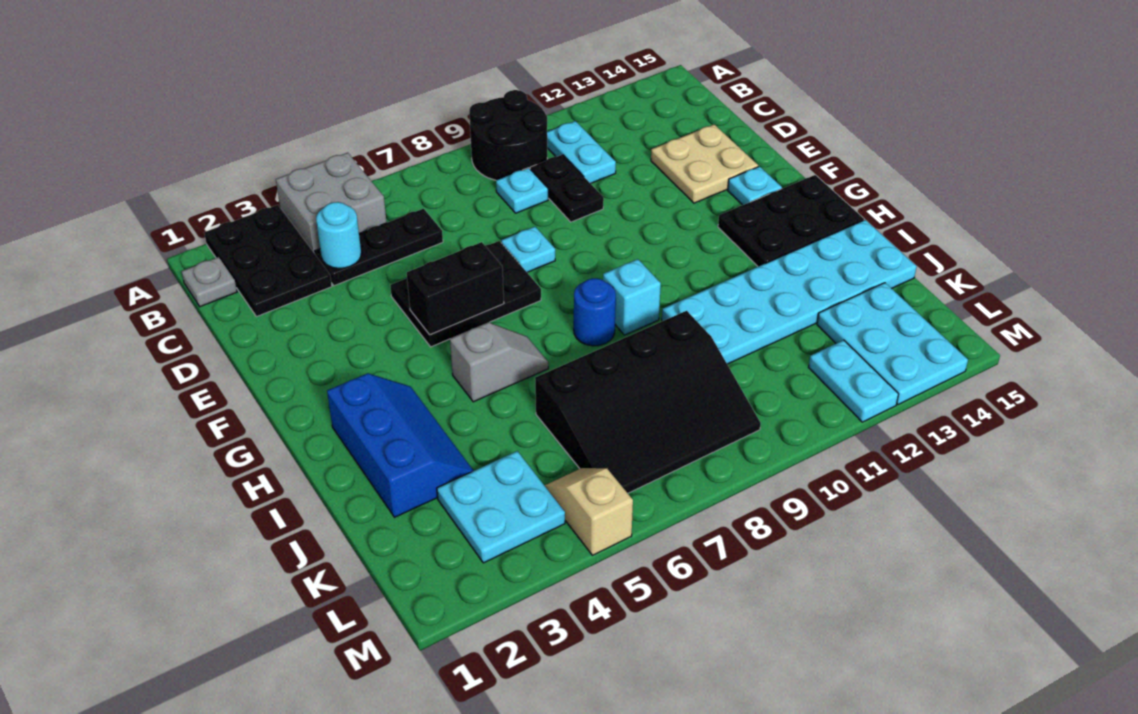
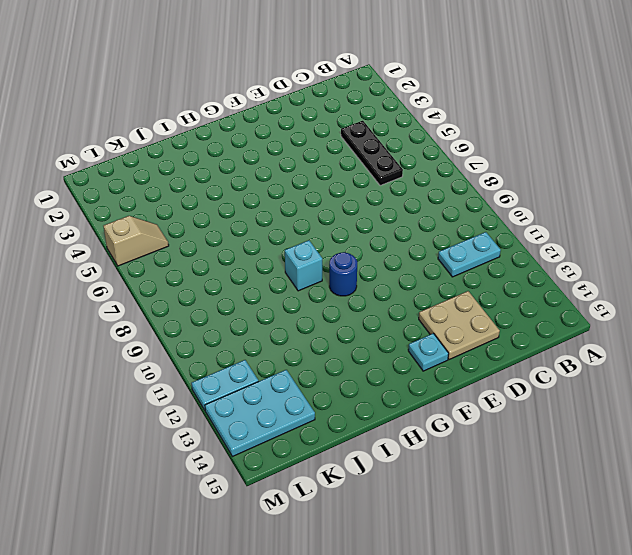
blue 1x1 round brick [329,252,357,296] -> blue 1x1 round brick moved to [574,278,616,346]
none -> black 2x3 plate [204,205,332,317]
none -> grey 2x2 brick [276,153,387,254]
none -> black 2x2 round brick [469,90,547,180]

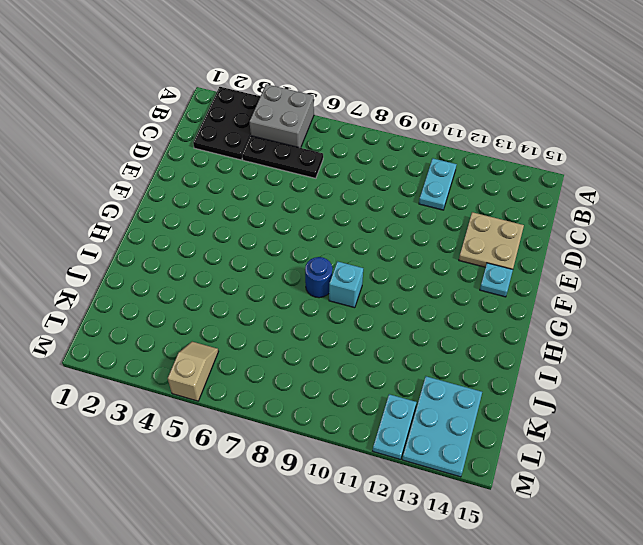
none -> black 2x2 round brick [469,90,547,180]
none -> grey 1x1 plate [181,257,237,307]
none -> cyan 1x1 plate [496,168,548,213]

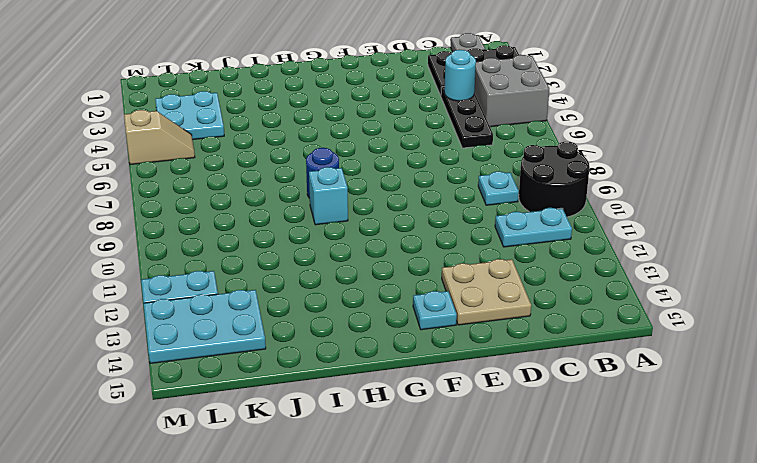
none -> black 1x2 plate [530,155,604,222]
none -> black 2x3 plate [390,241,541,347]
none -> cyan 1x1 plate [501,227,555,272]

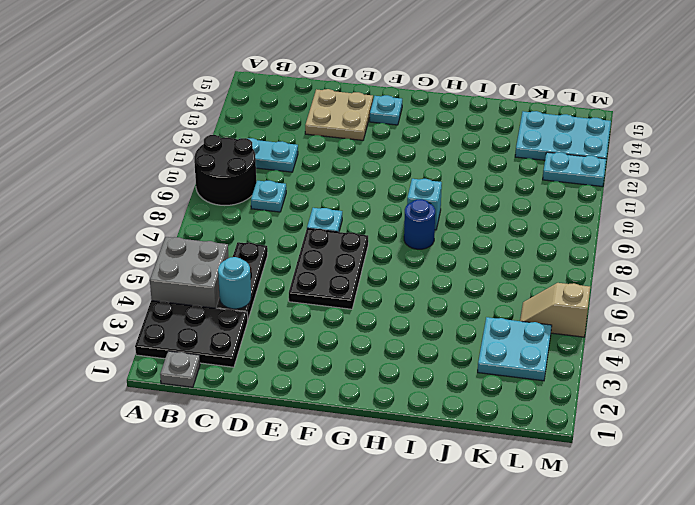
none -> black 1x2 plate [530,155,604,222]
none -> black 2x3 plate [718,175,864,267]
none -> blue 2x3 slope [327,373,474,517]

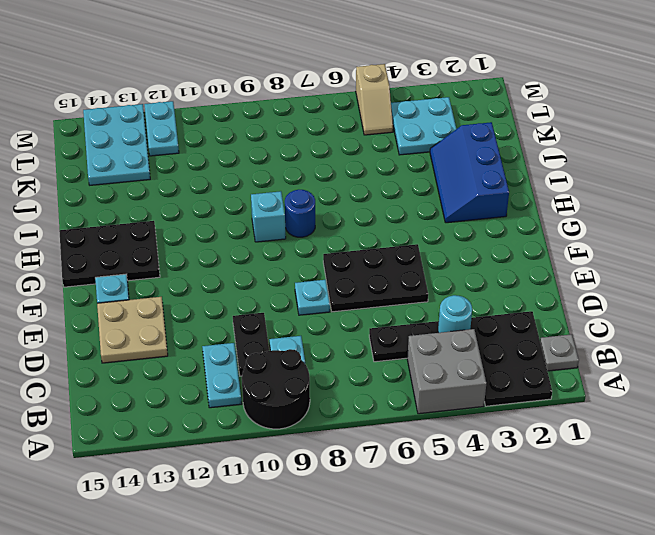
none -> grey 1x2 slope [450,322,548,402]
none -> cyan 2x6 plate [662,220,917,364]
none -> black 3x4 slope [535,311,761,493]

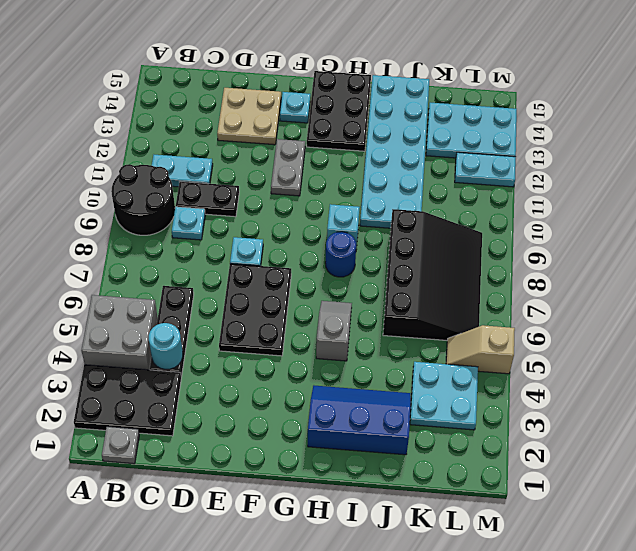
grey 1x2 plate [271,139,305,196] -> none
none -> black 1x2 brick [407,242,504,335]

